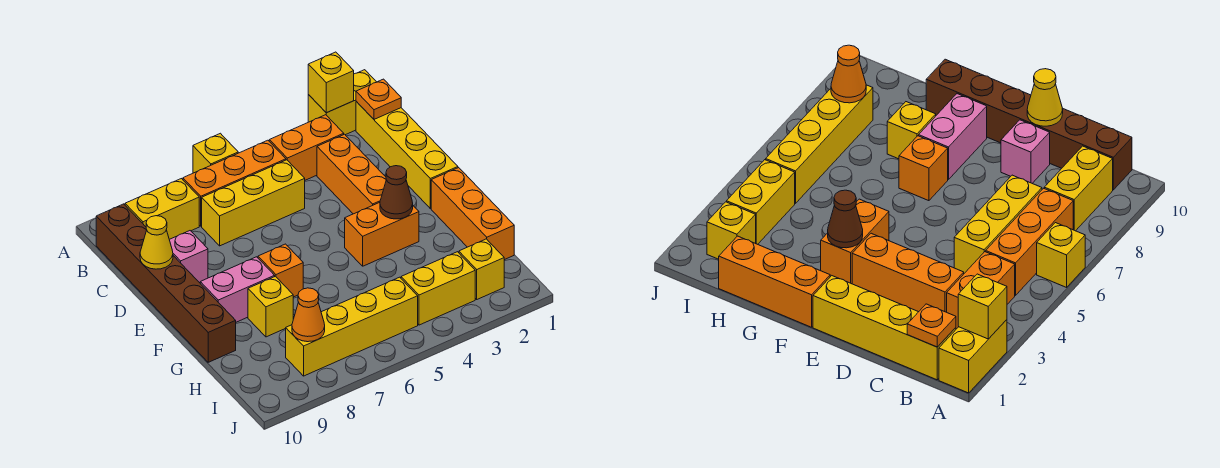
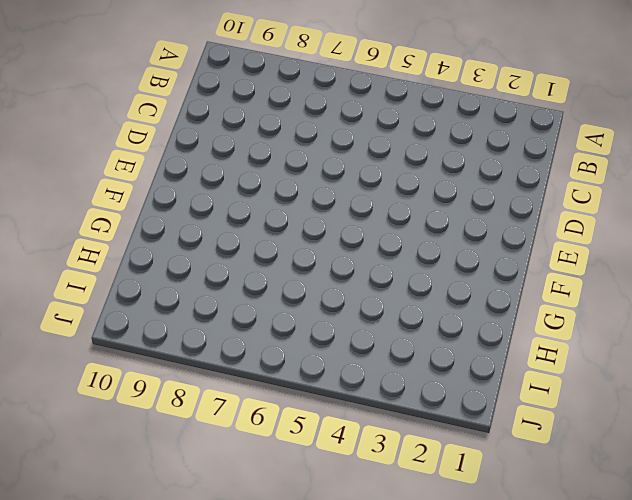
none -> yellow 1x2 brick [308,70,376,135]
none -> yellow 1x1 brick [193,133,238,173]
none -> yellow 1x4 brick [356,102,458,209]

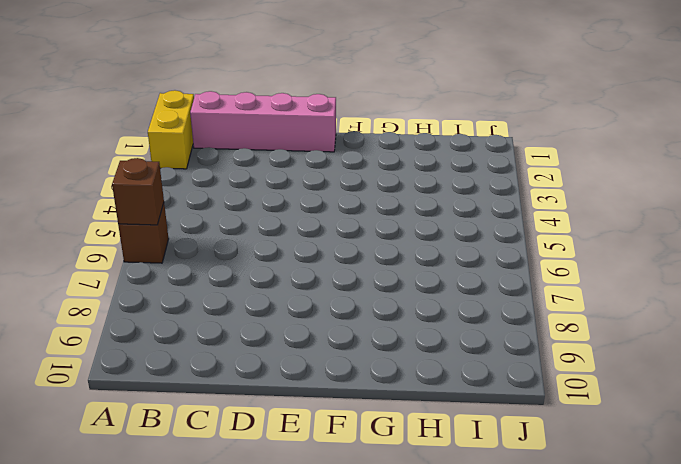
brown 1x1 brick [118,203,169,263] -> yellow 1x1 brick [193,133,238,173]
brown 1x1 brick [112,158,164,225] -> none
pink 1x4 brick [190,91,336,152] -> yellow 1x4 brick [356,102,458,209]
none -> orange 1x2 brick [269,115,344,180]
none -> orange 1x3 brick [183,140,286,226]
none -> yellow 1x2 brick [125,179,199,239]

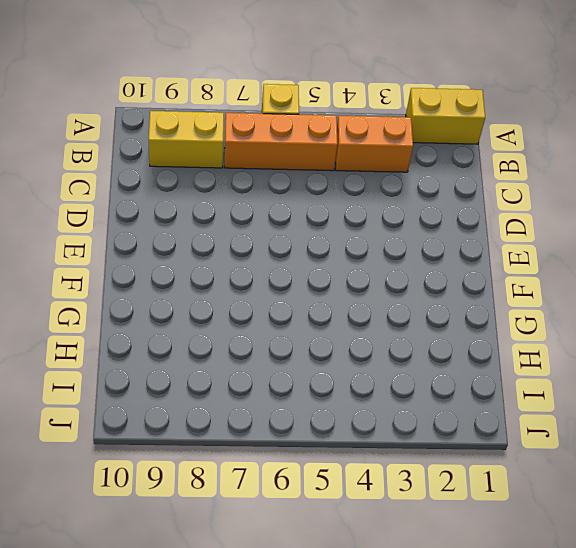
none -> yellow 1x4 brick [356,102,458,209]
none -> brown 1x6 brick [96,204,236,362]
none -> orange 1x3 brick [317,134,386,214]

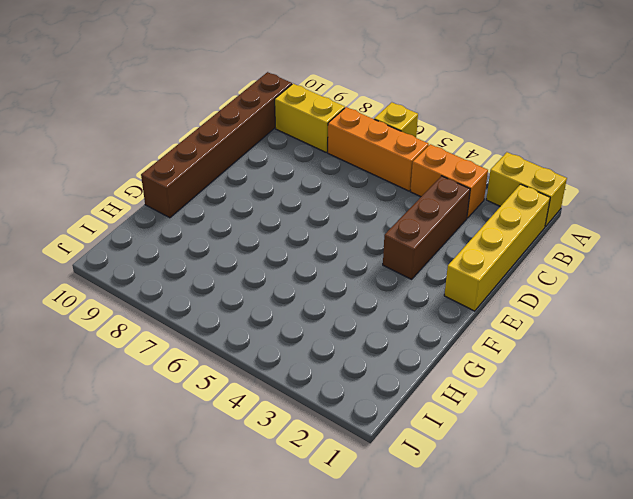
brown 1x3 brick [383,176,470,279] -> orange 1x3 brick [317,134,386,214]
none -> yellow 1x3 brick [202,160,305,246]
none -> pink 1x1 brick [169,231,208,283]
none -> orange 1x3 brick [431,168,514,260]

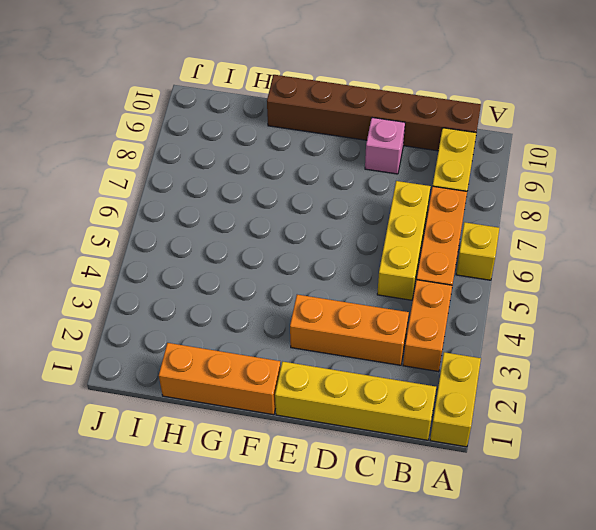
none -> orange 1x2 brick [345,202,419,266]
none -> orange 1x1 brick [258,244,303,297]
none -> pink 1x2 brick [200,257,275,322]

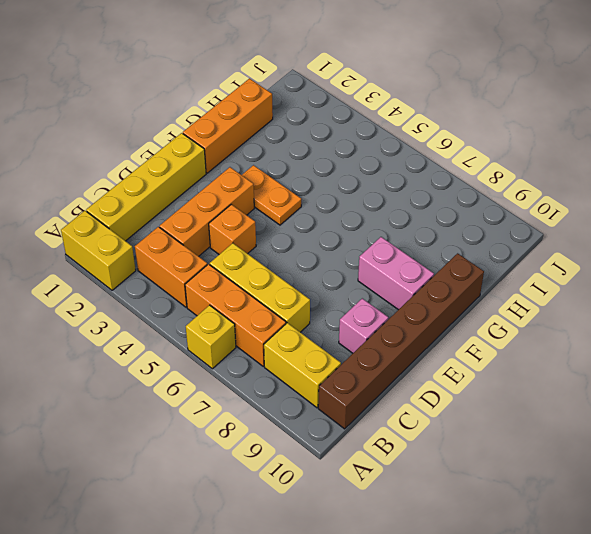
orange 1x1 brick [209,204,256,254] -> orange 1x1 brick moved to [258,244,303,297]
orange 1x2 plate [242,165,301,225] -> orange 1x2 brick [345,202,419,266]
none -> yellow 1x1 brick [248,276,293,337]
none -> yellow 1x1 brick [459,239,504,299]
none -> yellow 1x2 brick [401,252,475,325]

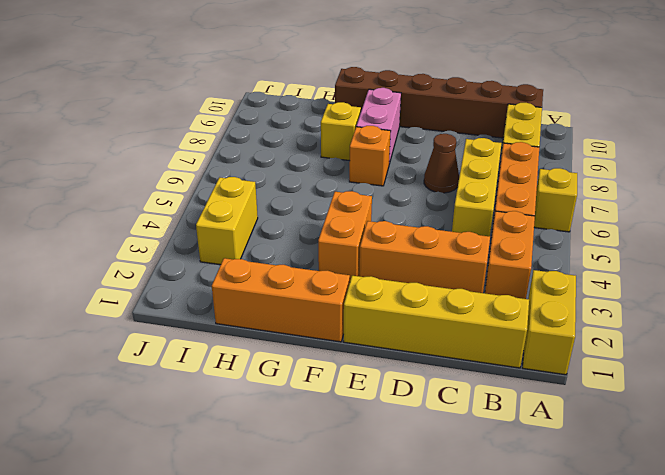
brown 1x1 cone [424,134,459,193] -> brown 1x1 cone moved to [380,166,413,219]
none -> pink 1x1 brick [169,231,208,283]
none -> yellow 1x1 brick [459,239,504,299]
none -> yellow 1x4 brick [286,277,418,376]

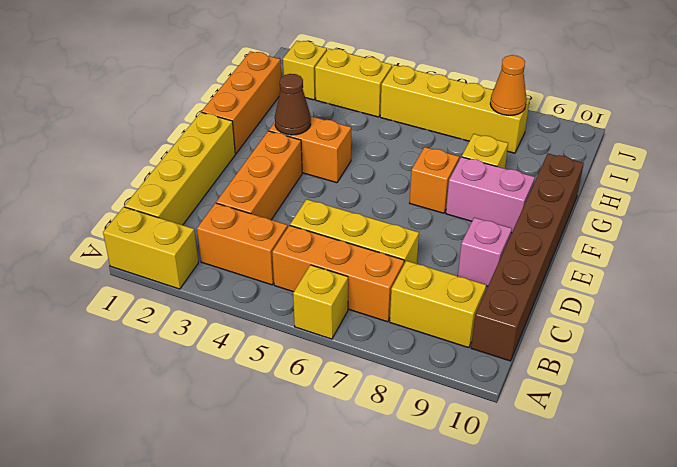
none -> yellow 1x1 brick [308,52,354,113]
none -> orange 1x1 plate [356,79,401,119]
none -> yellow 1x1 cone [140,216,173,269]

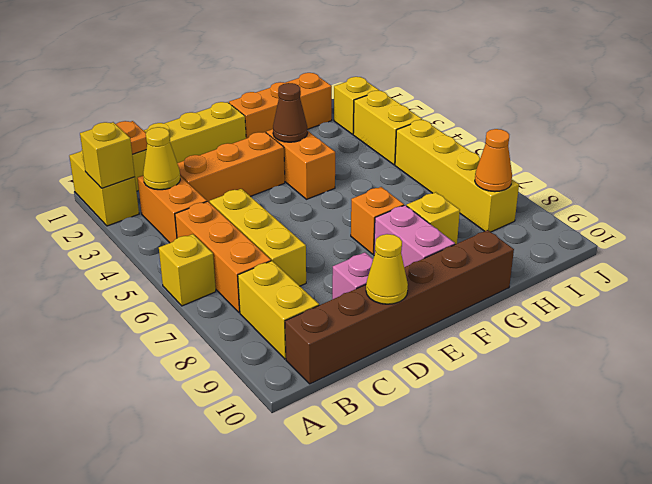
yellow 1x1 cone [143,127,180,190] -> none

